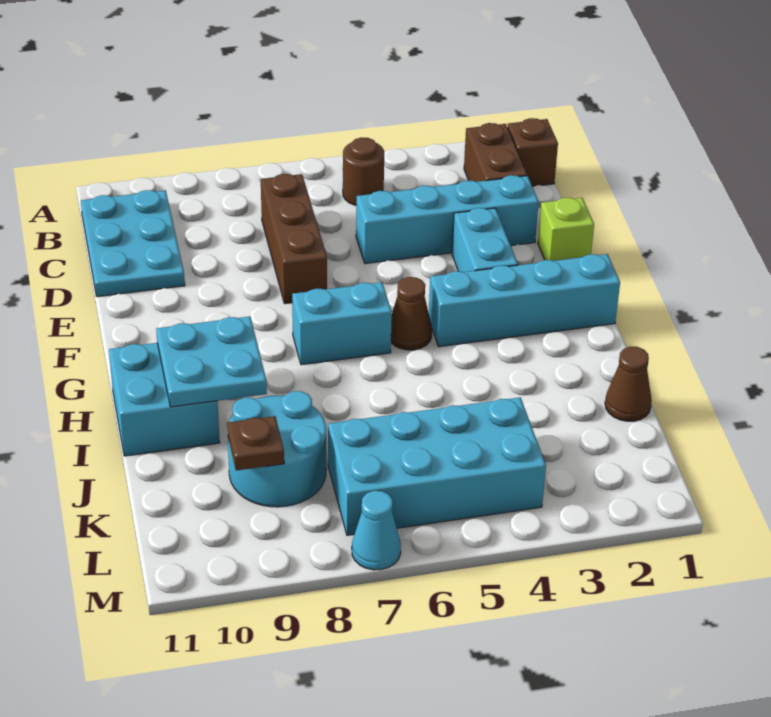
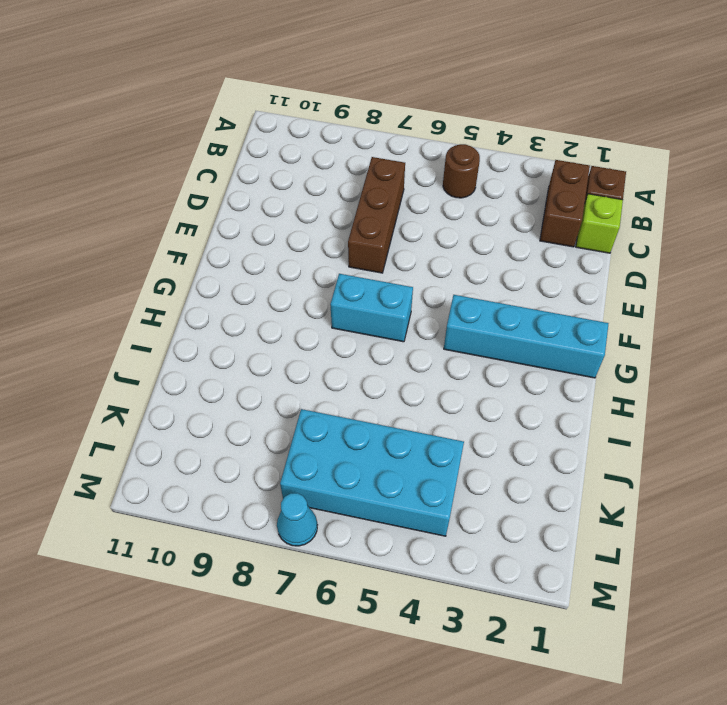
lime 1x1 brick [576,194,623,253] -> lime 1x1 brick moved to [538,198,594,261]
none -> cyan 2x3 plate [81,190,185,297]
none -> cyan 1x4 brick [356,175,539,264]
none -> cyan 1x2 brick [452,208,518,272]

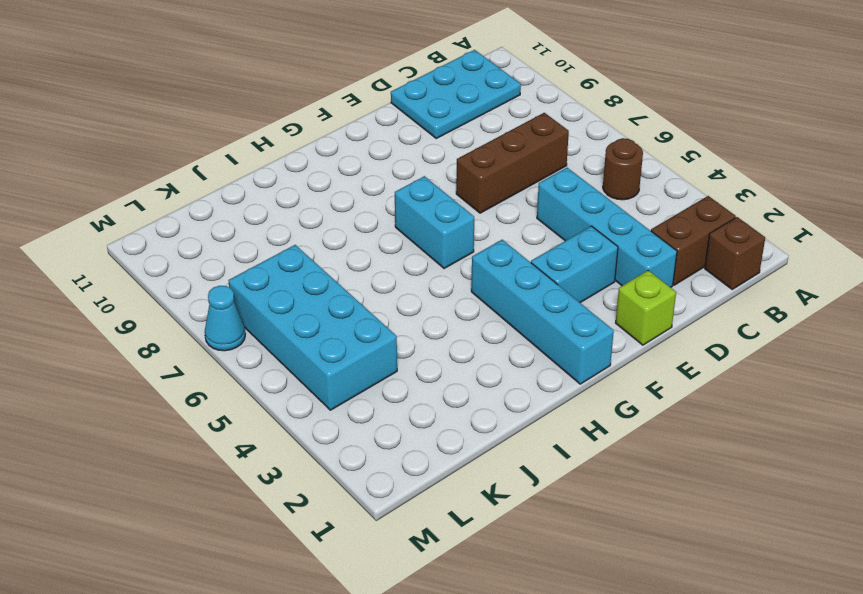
none -> brown 1x1 cone [391,277,432,350]
none -> cyan 2x2 brick [109,343,220,456]
none -> brown 1x1 cone [605,347,652,421]

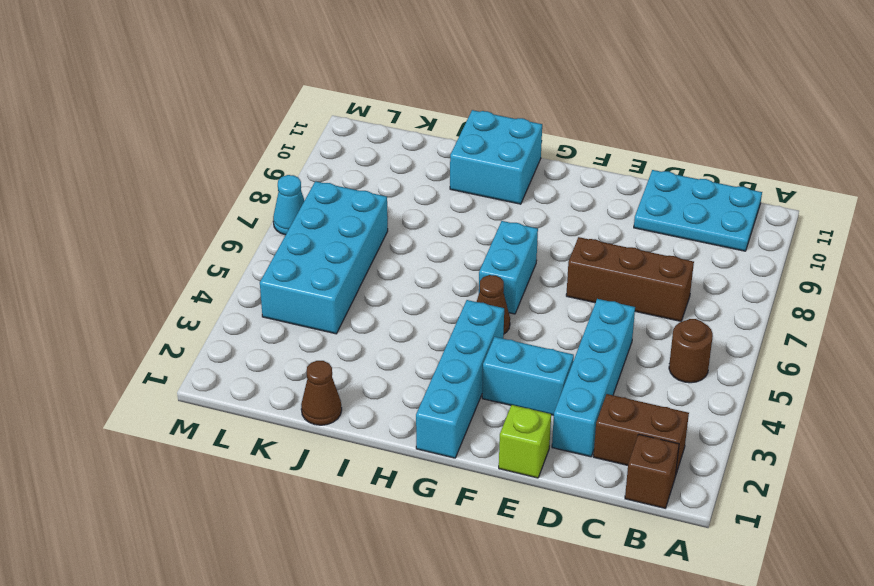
none -> cyan 2x2 round brick [227,391,326,507]
none -> cyan 2x2 plate [156,316,267,407]
none -> brown 1x1 plate [228,416,284,471]

